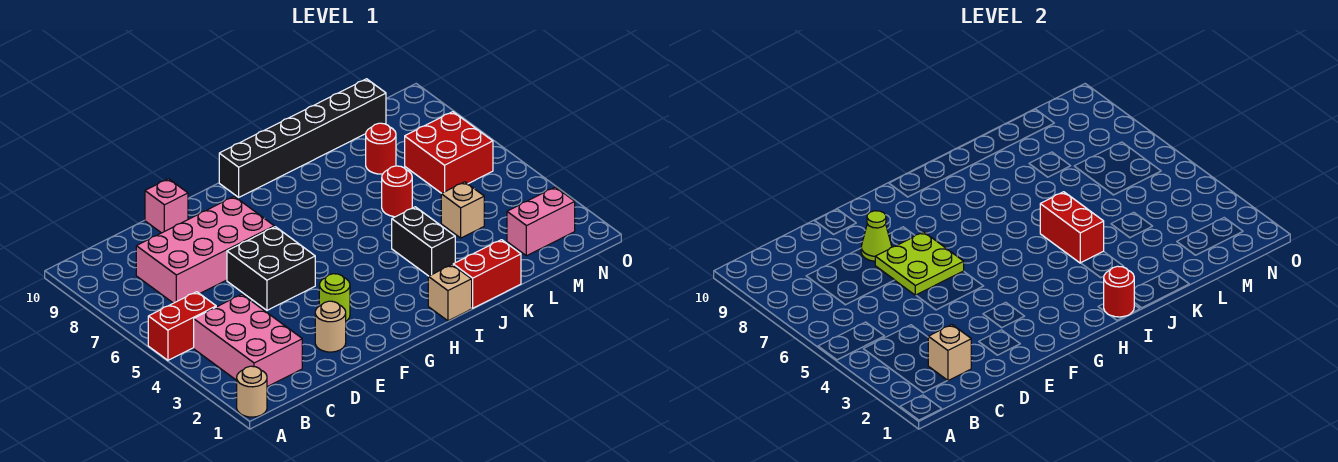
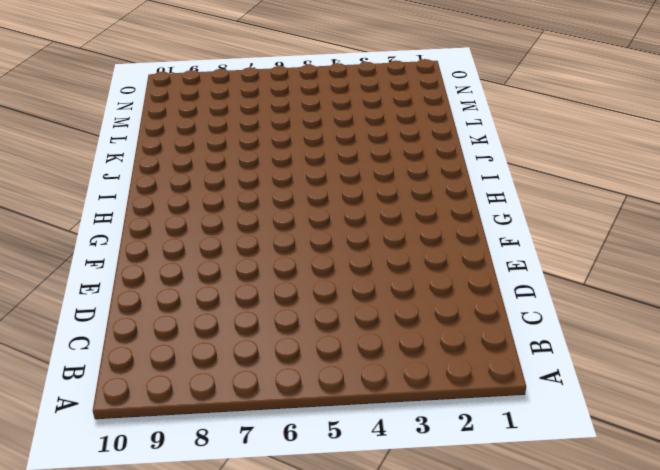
none -> tan 1x1 round brick [237,366,267,417]
none -> red 1x2 brick [148,292,216,360]
none -> pink 2x3 brick [194,294,302,387]

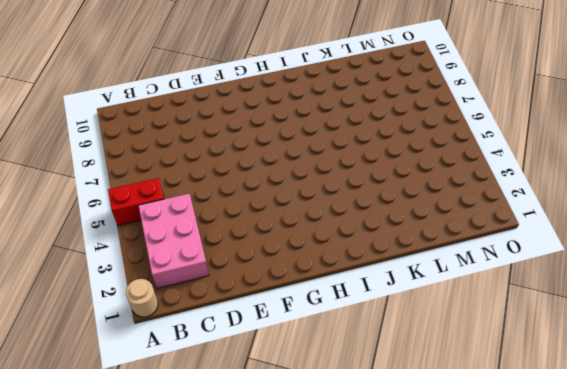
none -> pink 2x4 brick [136,197,274,303]
none -> tan 1x1 round brick [315,301,346,352]
none -> black 2x2 brick [227,227,315,310]

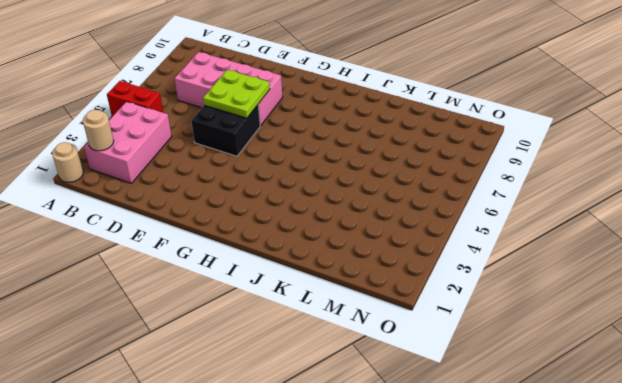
tan 1x1 round brick [83,110,114,151] -> tan 1x1 round brick moved to [315,301,346,352]
none -> pink 1x1 brick [145,179,188,233]
none -> lime 1x1 round brick [319,274,350,321]
none -> black 1x6 brick [219,79,386,197]

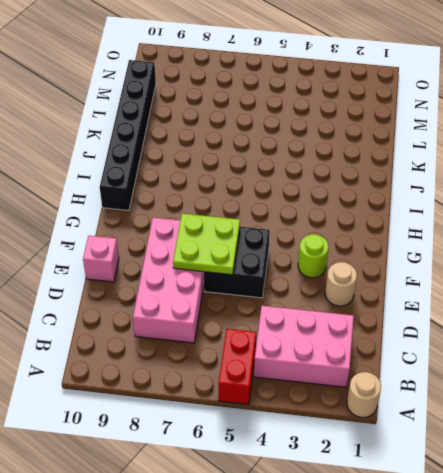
none -> tan 1x1 brick [428,265,472,321]
none -> red 1x2 brick [453,240,521,308]
none -> black 1x2 brick [392,207,455,276]

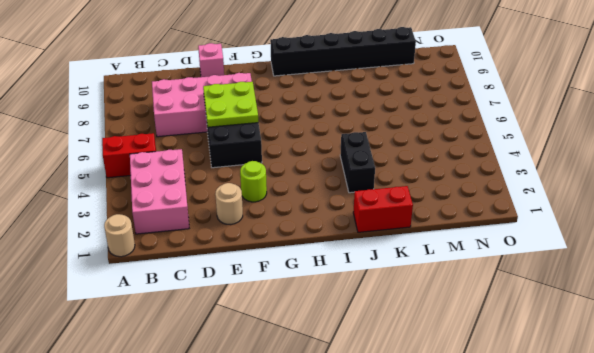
none -> tan 1x1 brick [428,265,472,321]
none -> red 1x1 round brick [382,166,412,217]
none -> tan 1x1 brick [441,182,484,238]

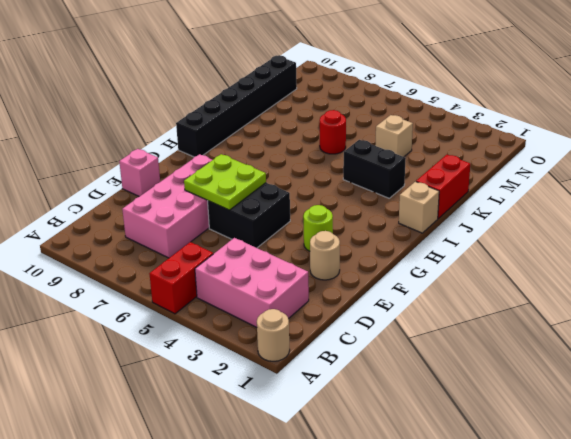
none -> red 1x1 round brick [366,123,396,174]
none -> pink 1x2 brick [507,187,575,256]
none -> red 2x2 brick [405,112,493,193]

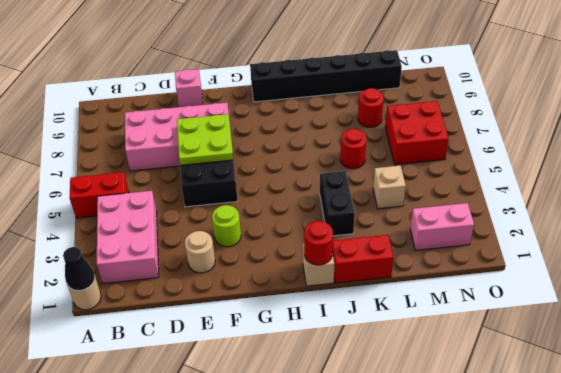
black 1x1 cone [63,247,95,290] -> none
none -> tan 1x1 brick [928,325,971,381]
none -> lime 1x1 cone [861,211,892,261]
none -> red 1x2 brick [1040,192,1104,263]

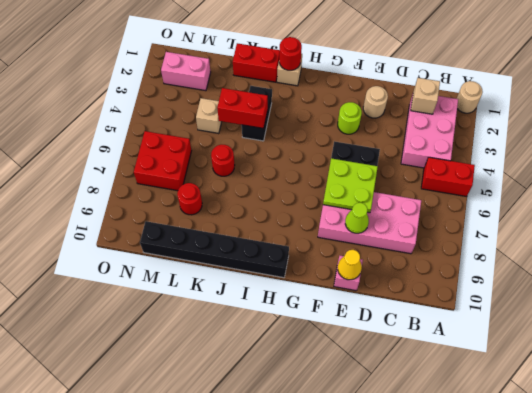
yellow 1x1 cone [338,250,362,280] -> none
red 1x2 brick [217,88,268,128] -> red 1x2 brick turned to [1040,192,1104,263]

